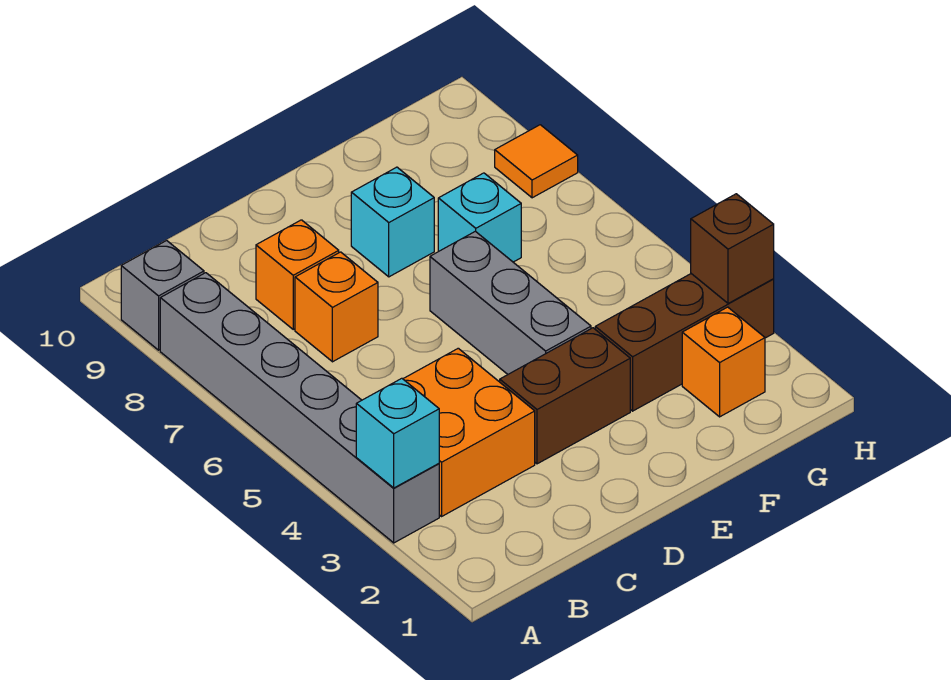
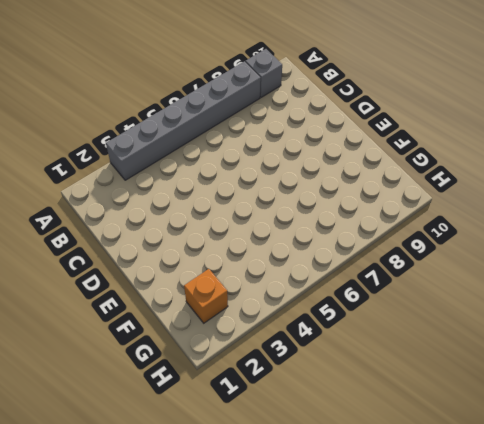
none -> orange 2x2 brick [403,348,535,516]
none -> orange 1x1 brick [295,252,378,362]
none -> orange 1x1 brick [256,220,339,329]

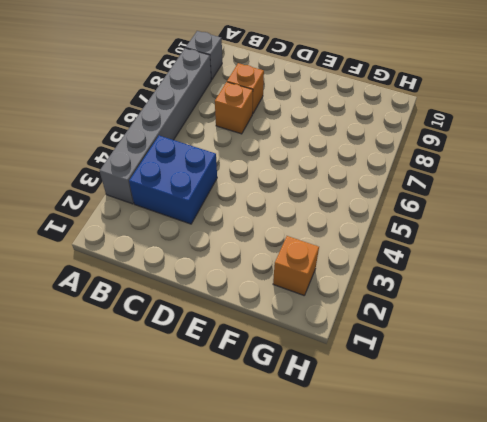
blue 2x2 brick [129,136,217,224] -> orange 2x2 brick [403,348,535,516]
none -> brown 1x2 brick [500,328,630,464]
none -> grey 1x3 brick [430,231,591,374]
none -> cyan 1x1 brick [351,167,434,277]

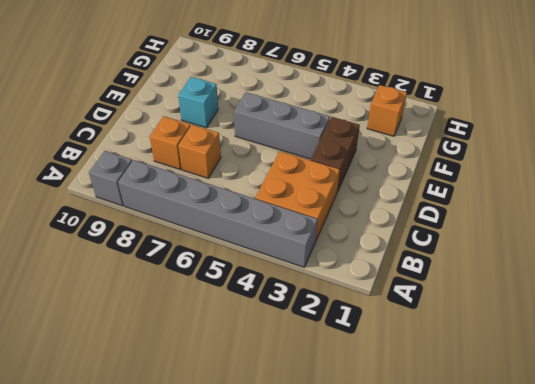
none -> brown 1x3 brick [595,274,774,411]
none -> cyan 1x1 brick [438,173,521,262]
none -> orange 1x1 tile [495,125,578,198]

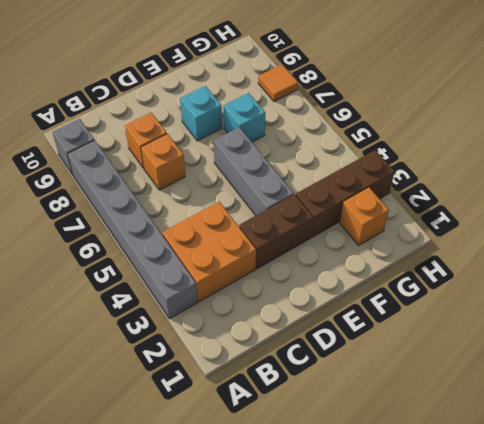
none -> cyan 1x1 brick [356,378,439,488]
none -> brown 1x1 brick [691,194,774,303]

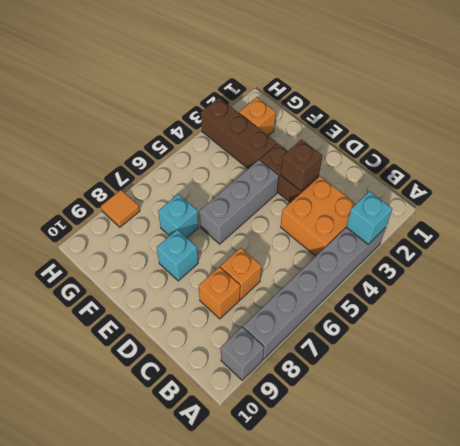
brown 1x1 brick [281,140,322,191] -> brown 1x1 brick moved to [691,194,774,303]

